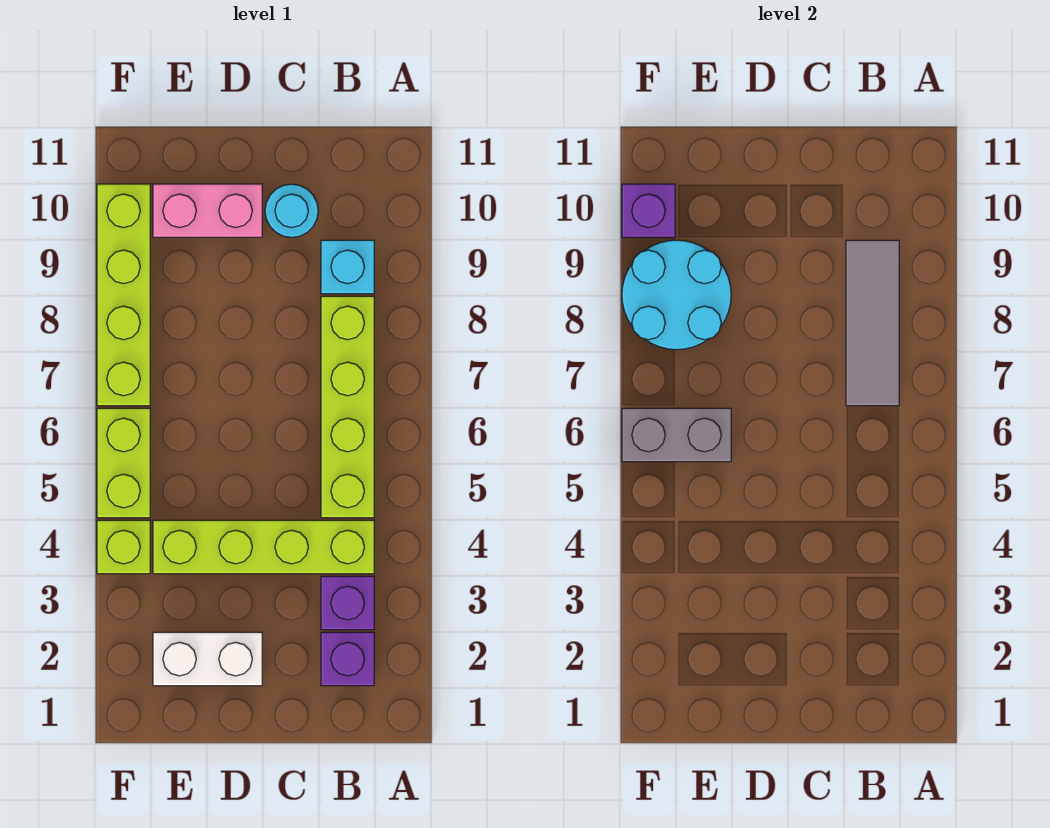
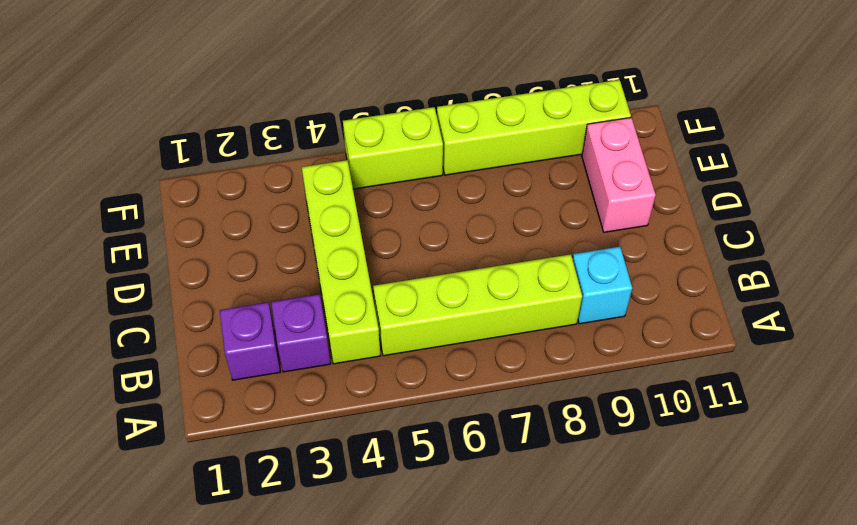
none -> cyan 1x1 round brick [265,184,318,237]
none -> white 1x2 brick [153,632,262,686]
none -> lime 1x1 brick [97,520,150,574]

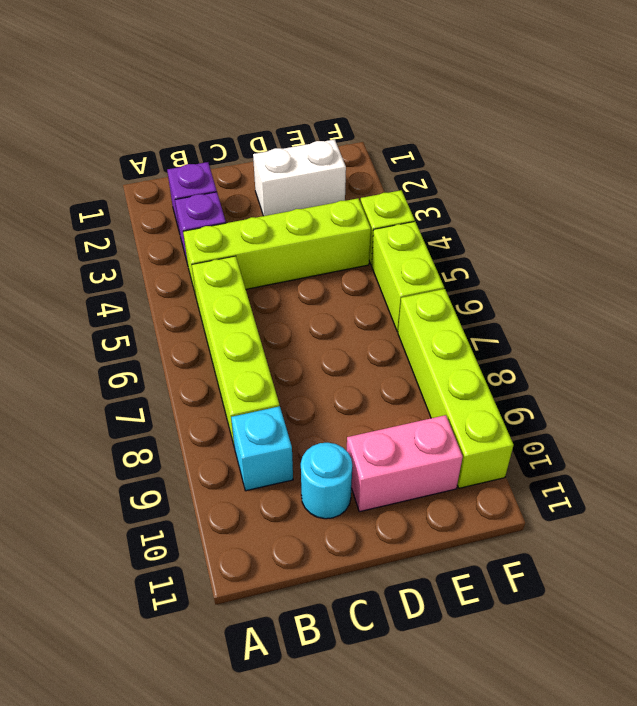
none -> grey 1x3 tile [846,240,899,406]
none -> grey 1x2 brick [622,408,731,462]
none -> cyan 2x2 round brick [622,240,731,350]

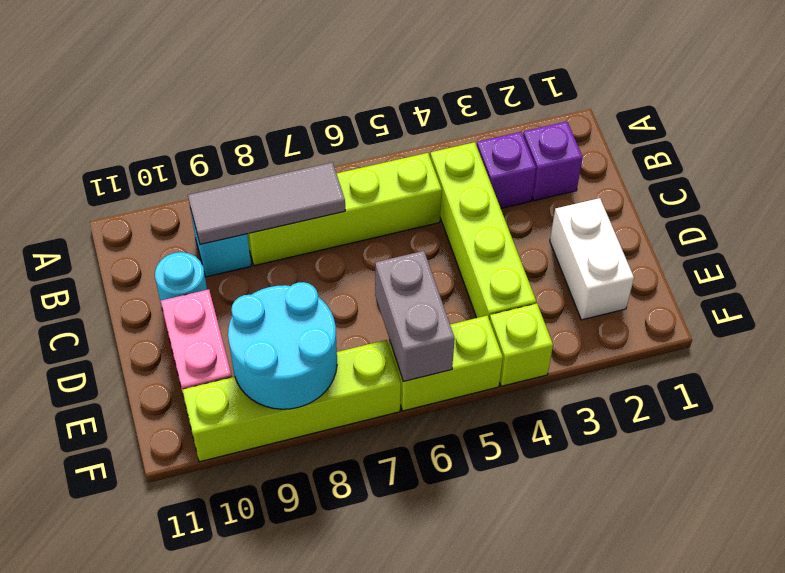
none -> purple 1x1 brick [622,184,675,237]

